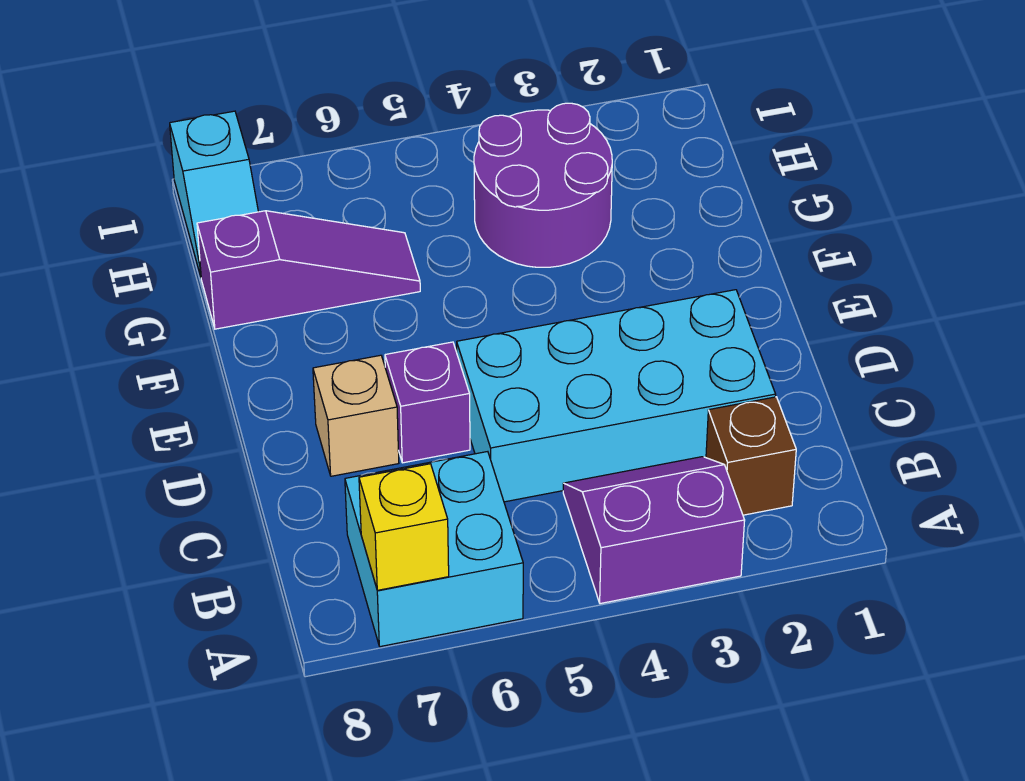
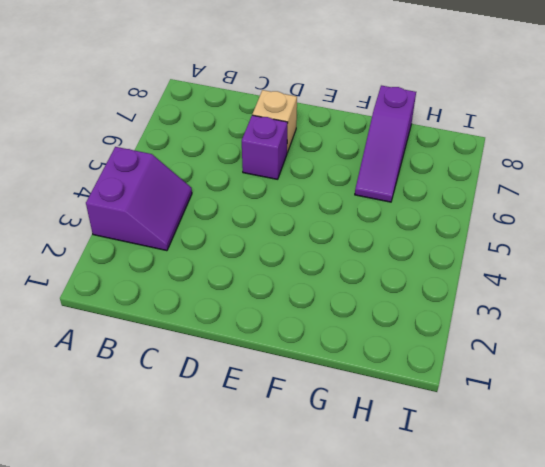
none -> cyan 2x2 brick [345,452,523,647]
none -> brown 1x1 brick [706,397,796,515]

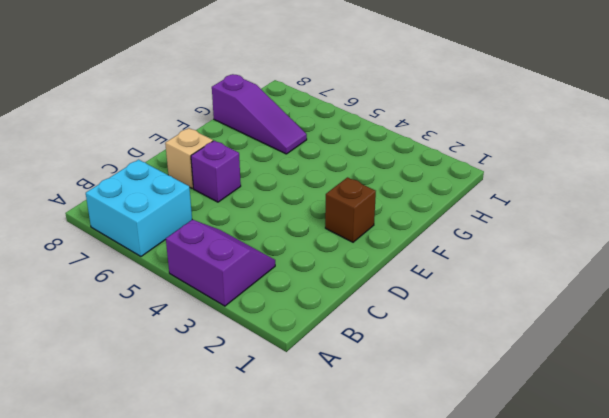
brown 1x1 brick [325,177,376,242] -> brown 1x1 brick moved to [706,397,796,515]
none -> cyan 2x4 brick [457,290,776,502]
none -> purple 2x2 round brick [474,103,612,267]

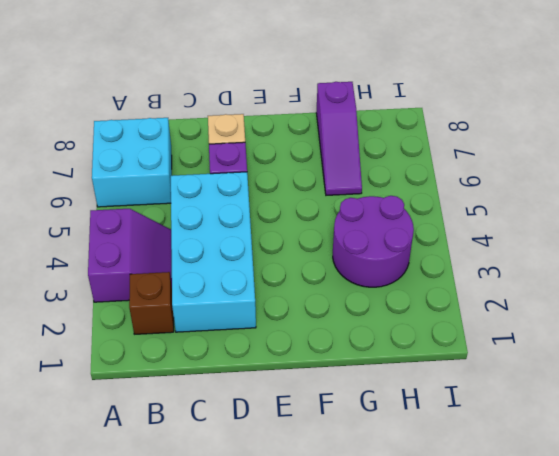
none -> cyan 1x2 slope [170,111,258,276]
none -> yellow 1x1 brick [359,464,449,590]

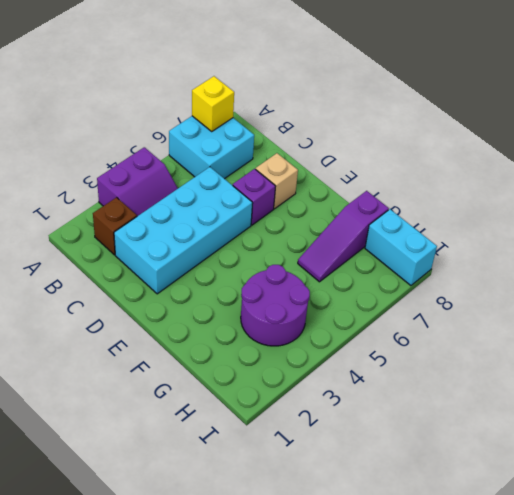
cyan 1x2 brick [365,209,437,286] -> cyan 1x2 slope [170,111,258,276]

